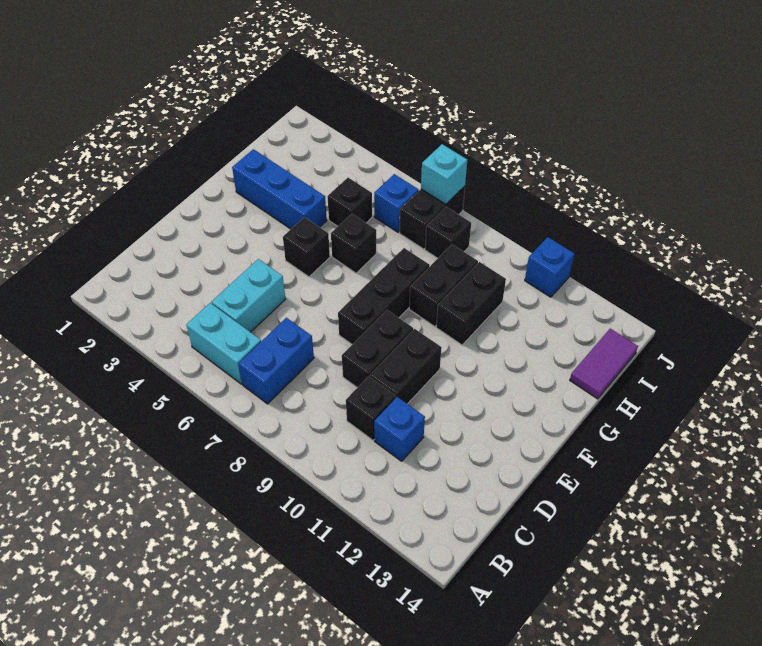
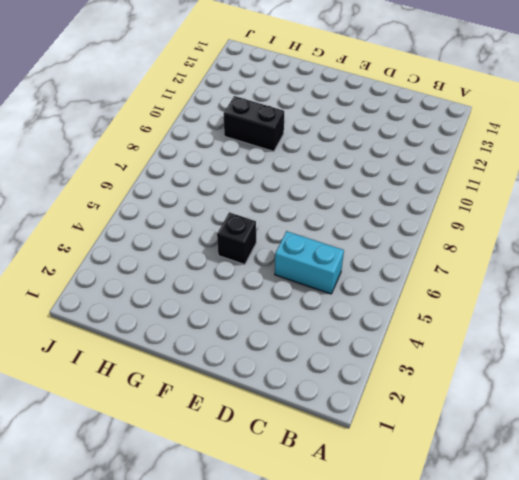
none -> cyan 1x2 brick [187,303,261,384]
none -> blue 1x2 brick [239,318,314,404]
none -> black 1x1 brick [346,376,396,440]

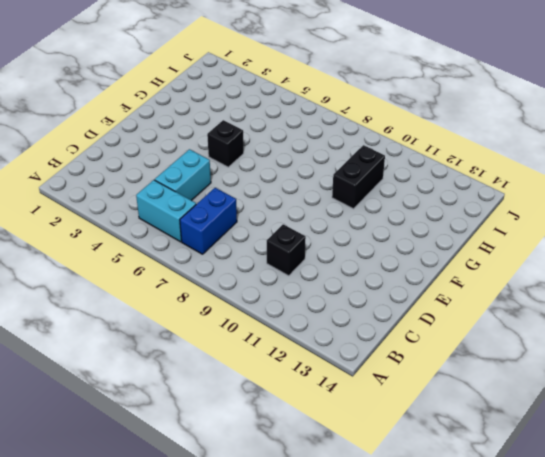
none -> blue 1x1 brick [374,397,425,461]
none -> black 1x2 brick [342,310,413,388]
none -> black 1x2 brick [370,329,442,404]

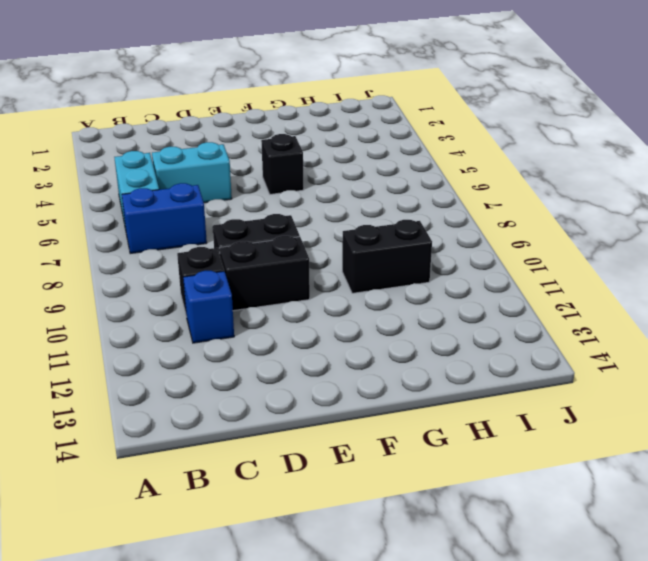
none -> black 1x3 brick [338,248,430,344]
none -> blue 1x3 brick [232,149,327,229]
none -> black 1x1 brick [331,214,376,273]

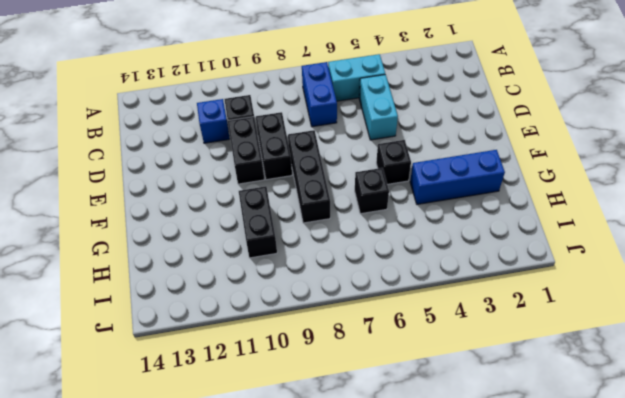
none -> black 1x2 brick [409,244,478,327]
none -> black 1x1 brick [327,178,372,226]
none -> purple 1x2 tile [570,329,638,399]

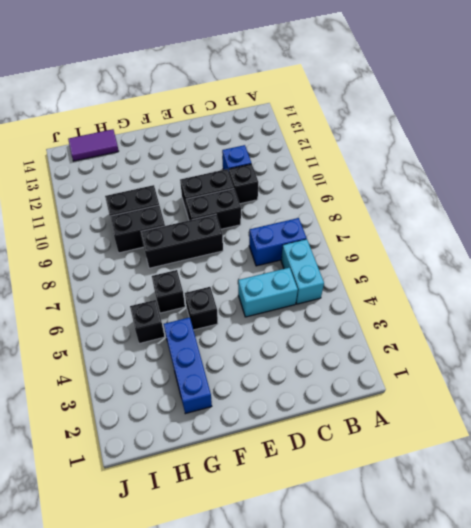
none -> blue 1x1 brick [374,174,419,232]
none -> black 1x2 brick [400,186,465,249]
none -> black 1x1 brick [425,207,471,258]

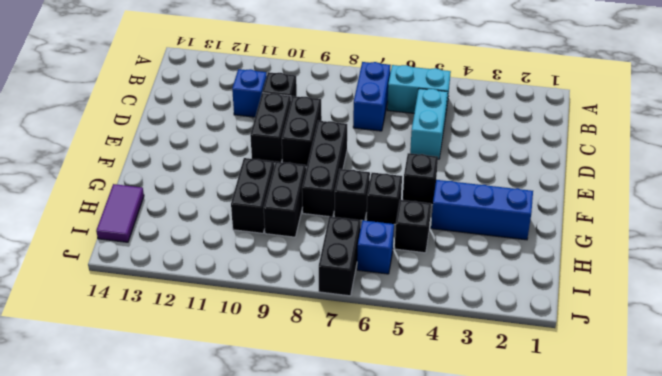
black 1x1 brick [334,169,370,221] -> black 1x1 brick moved to [425,207,471,258]
none -> blue 1x1 brick [525,237,574,297]
none -> cyan 1x1 brick [421,144,467,204]

